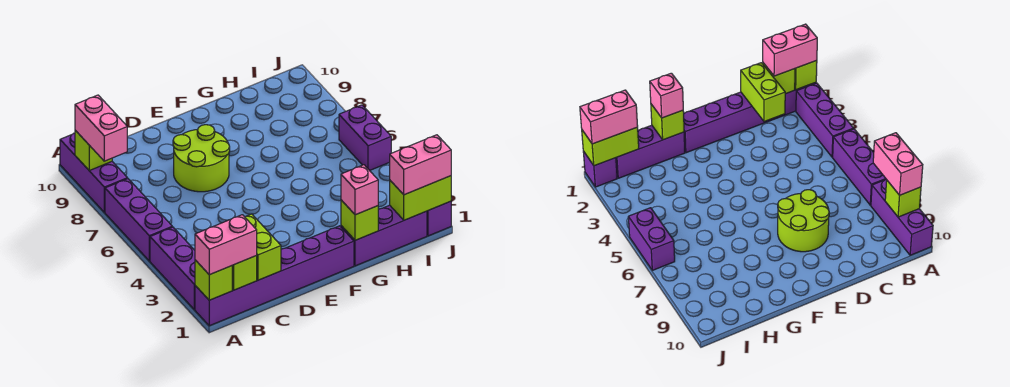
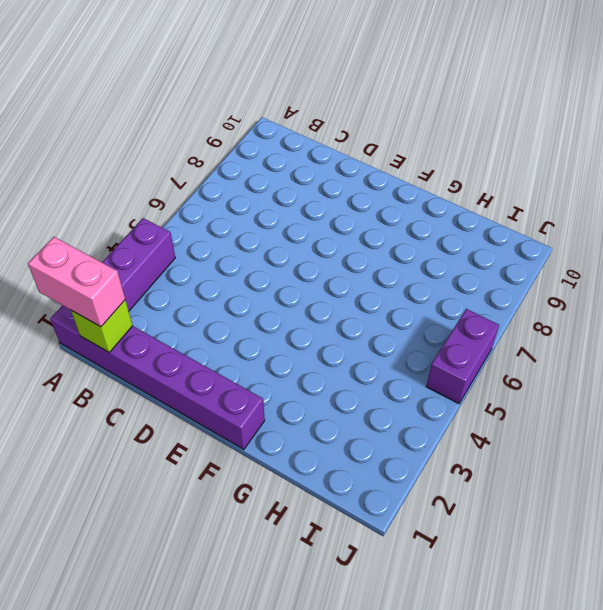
none -> purple 1x3 brick [105,179,172,261]
none -> purple 1x3 brick [60,133,127,212]
none -> lime 2x2 round brick [173,125,230,192]

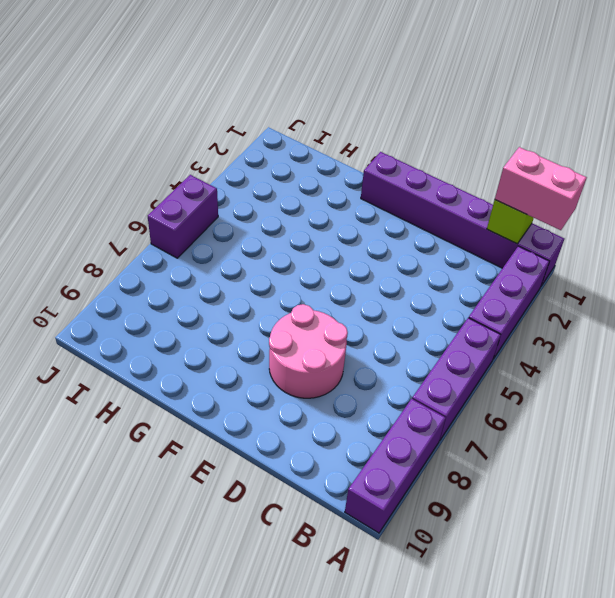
pink 2x2 round brick [269,304,348,398] -> lime 2x2 round brick [173,125,230,192]
none -> purple 1x3 brick [341,205,427,266]
none -> purple 1x1 brick [427,201,451,236]
none -> lime 1x1 brick [195,260,232,300]

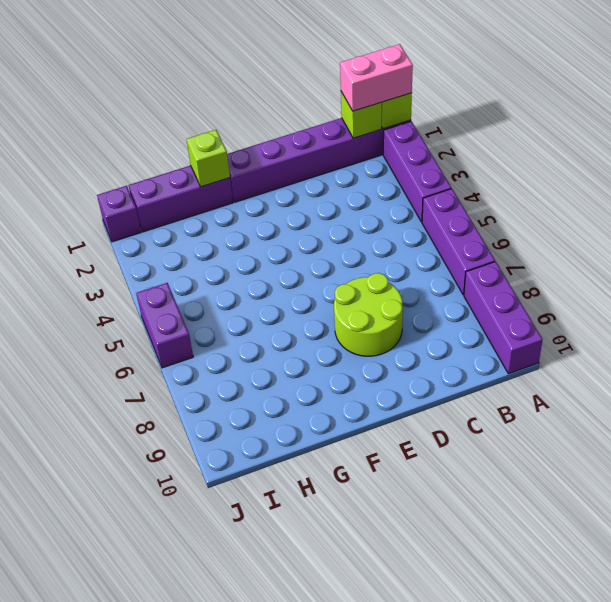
none -> lime 1x1 brick [75,130,112,171]
none -> lime 1x2 brick [245,214,281,280]
none -> lime 1x2 brick [390,176,451,220]

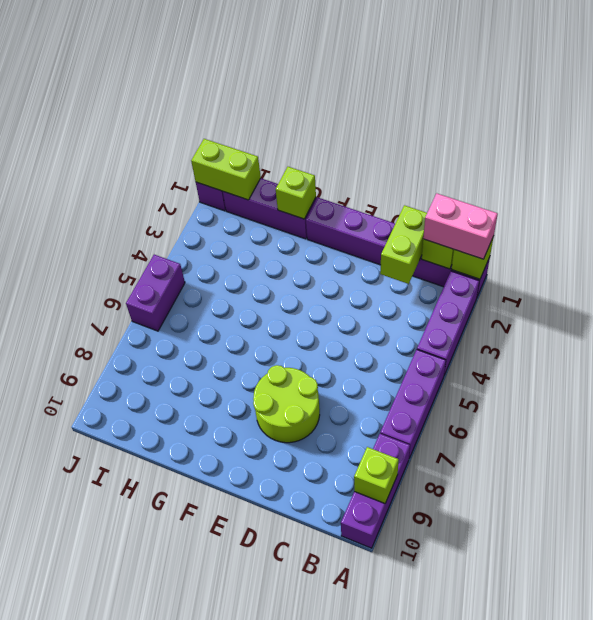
none -> pink 1x2 brick [75,95,127,161]
none -> pink 1x1 brick [341,165,378,215]
none -> pink 1x2 brick [390,135,451,195]

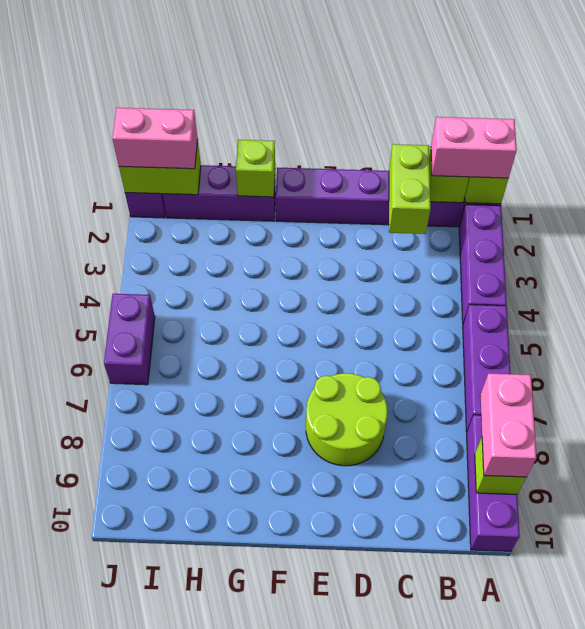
none -> pink 1x1 brick [341,165,378,215]

